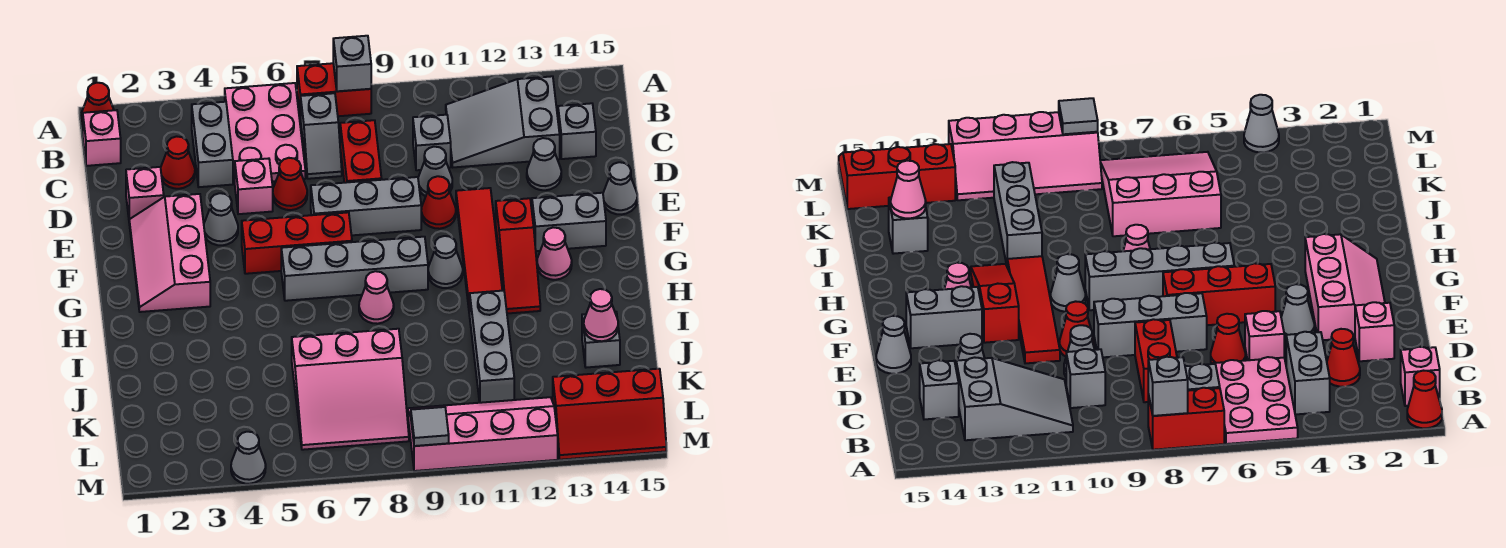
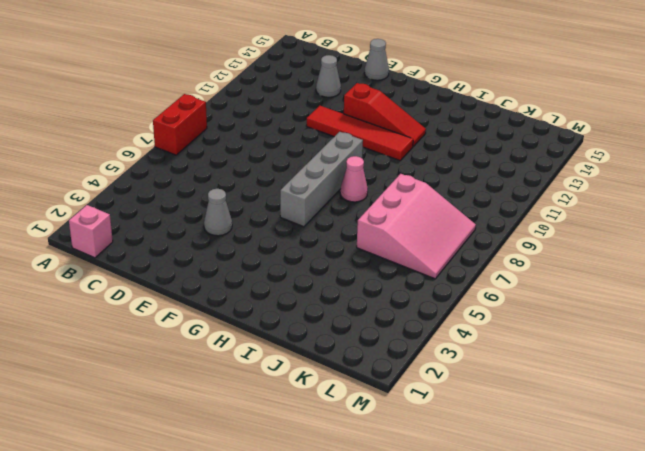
none -> red 1x1 cone [81,83,114,126]
none -> pink 2x3 plate [225,83,305,183]
none -> grey 1x2 brick [192,102,233,187]
none -> grey 1x2 slope [301,93,342,179]

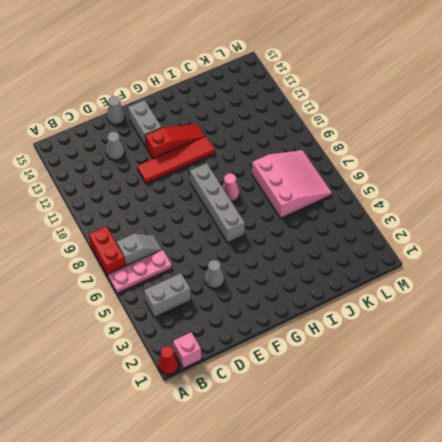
pink 1x3 plate [108,249,172,293] -> pink 2x3 plate [225,83,305,183]
none -> grey 2x3 slope [446,76,560,167]
none -> red 1x1 cone [161,136,195,189]
none -> red 1x2 brick [340,120,382,183]
none -> grey 1x1 brick [413,115,451,170]

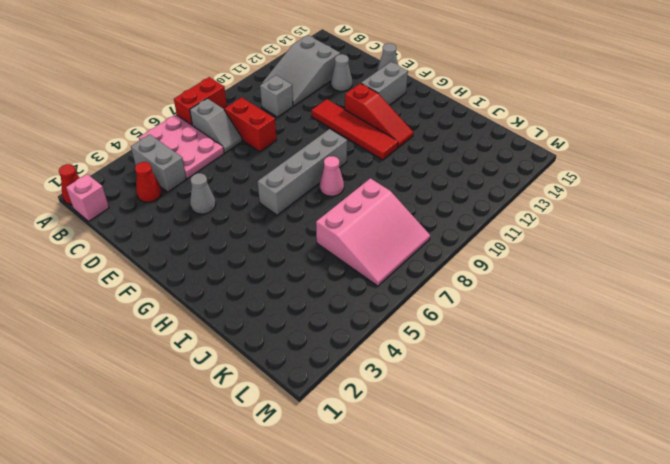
none -> grey 1x1 brick [558,103,596,159]
none -> pink 1x1 brick [126,167,164,219]
none -> pink 1x1 brick [235,158,273,214]
none -> red 1x1 cone [273,158,307,210]

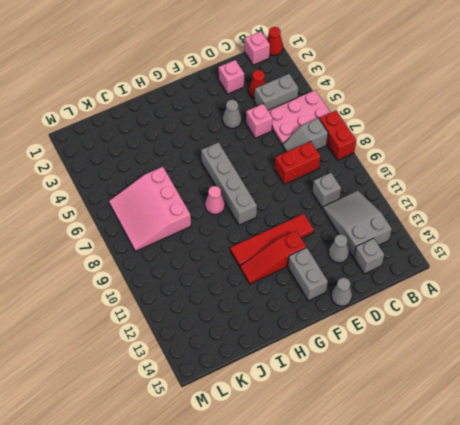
none -> red 1x1 cone [273,158,307,210]
none -> grey 1x1 cone [418,147,452,196]
none -> pink 2x3 slope [129,194,210,312]
none -> grey 1x3 brick [311,177,421,235]

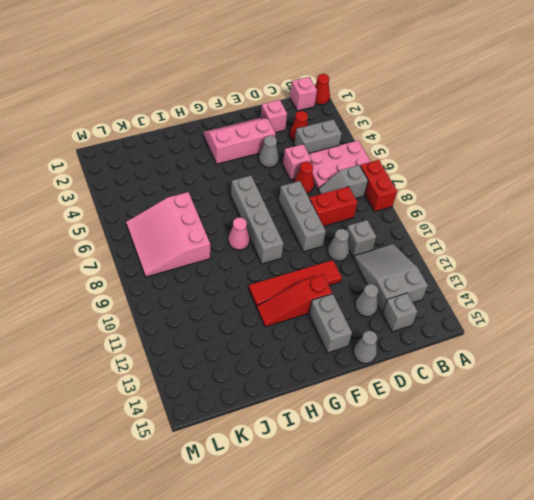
none -> red 1x1 cone [421,176,456,229]
none -> red 1x3 brick [242,212,352,274]
none -> grey 1x1 cone [428,236,463,288]
none -> pink 1x1 cone [537,227,572,280]

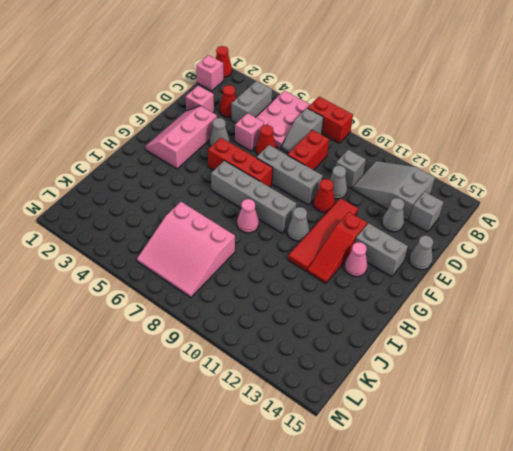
none -> grey 1x3 brick [470,291,514,403]
none -> grey 1x1 brick [582,312,620,368]
none -> pink 2x4 slope [407,397,558,471]
none -> red 2x3 slope [553,369,666,460]

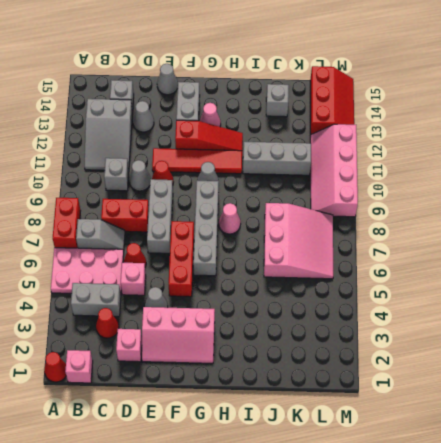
none -> grey 1x1 cone [231,432,266,484]
none -> grey 1x1 brick [333,36,371,91]
none -> pink 1x1 cone [584,289,618,341]
none -> grey 1x1 tile [411,407,449,446]

